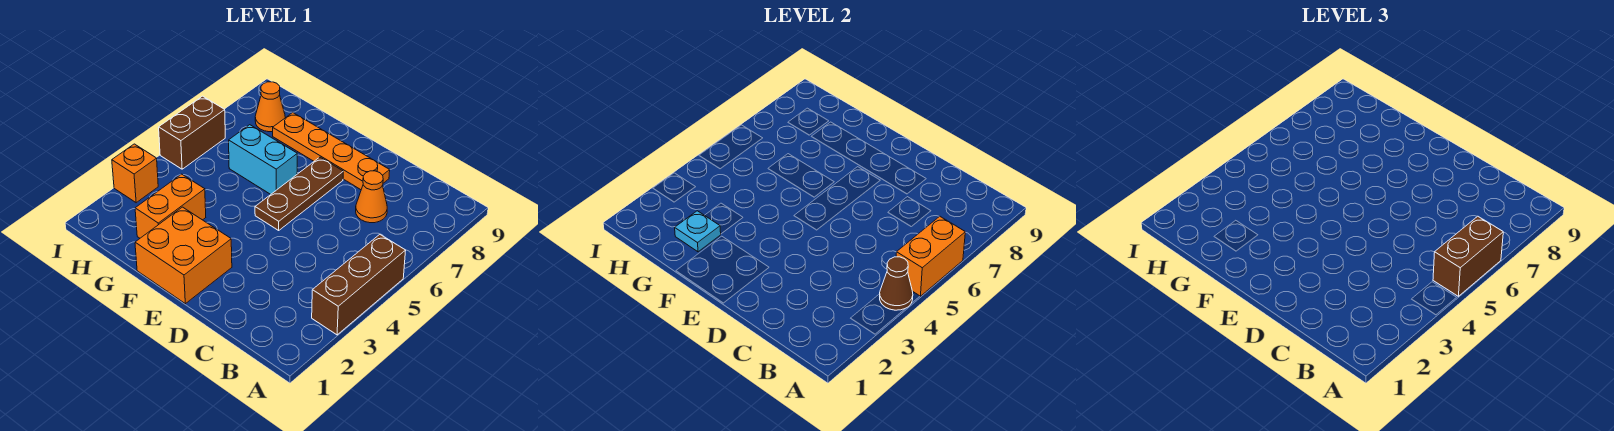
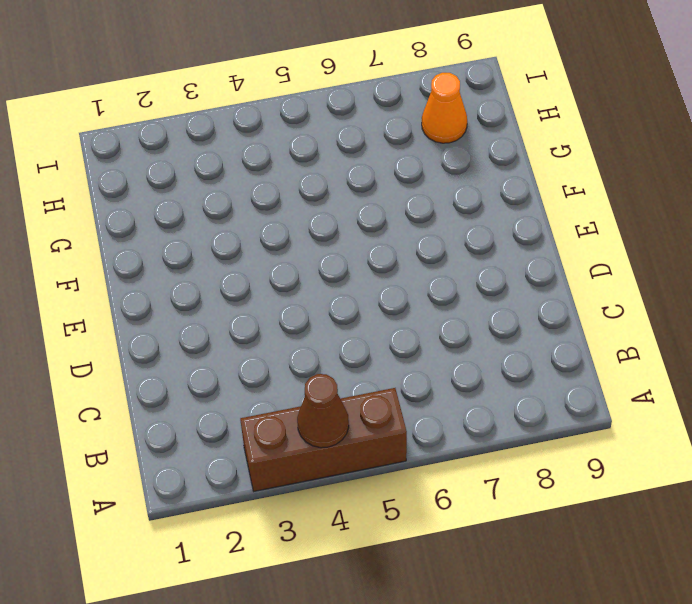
none -> orange 1x1 cone [356,171,387,223]
none -> orange 1x4 plate [273,113,390,190]
none -> orange 2x2 brick [135,207,232,304]

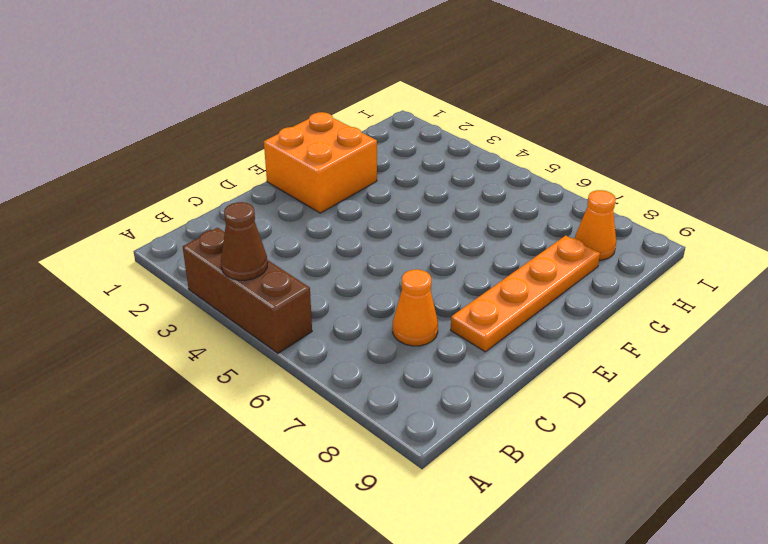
none -> brown 1x3 plate [255,157,343,230]
none -> cyan 1x2 brick [229,125,297,194]
none -> orange 1x2 brick [135,174,206,238]

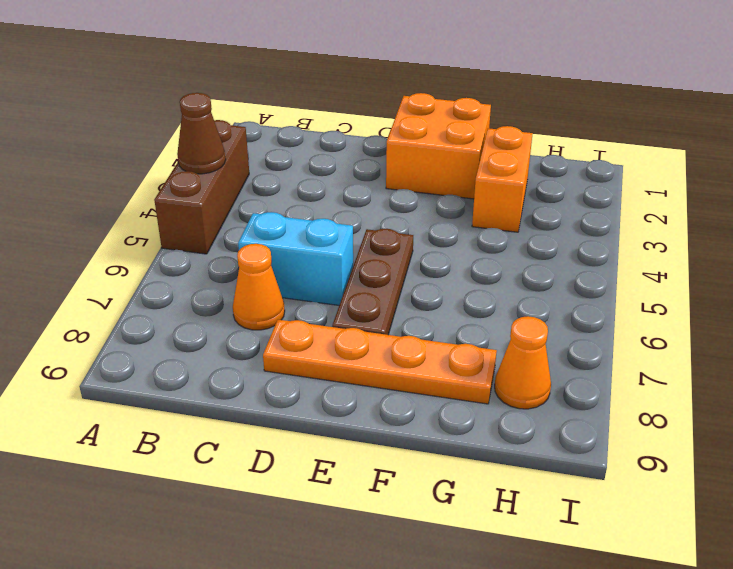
cyan 1x2 brick [238,212,353,305] -> cyan 1x2 brick moved to [229,125,297,194]
none -> orange 1x1 brick [112,144,158,203]
none -> brown 1x2 brick [159,96,225,169]
none -> orange 1x2 brick [896,216,965,296]

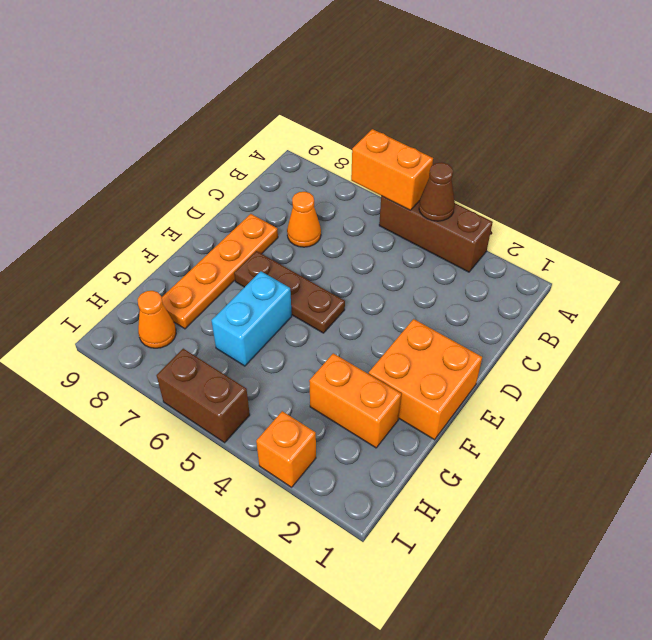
none -> cyan 1x1 plate [675,211,721,252]
none -> brown 1x2 brick [1433,216,1503,296]

